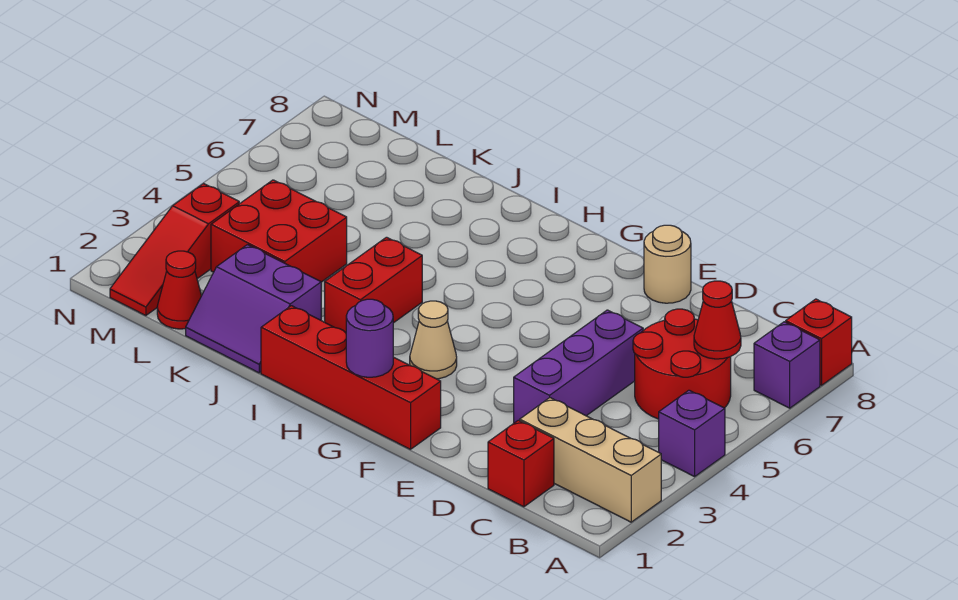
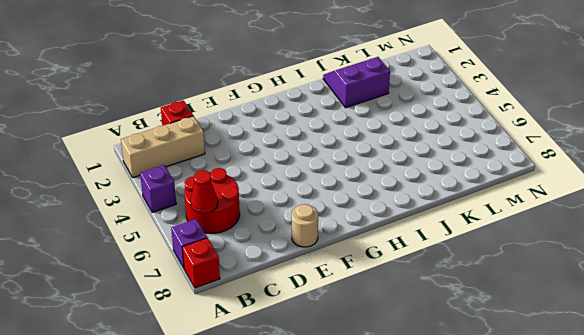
none -> purple 1x3 brick [514,310,643,423]
none -> red 1x4 brick [261,306,441,449]
none -> tan 1x1 cone [410,301,457,379]

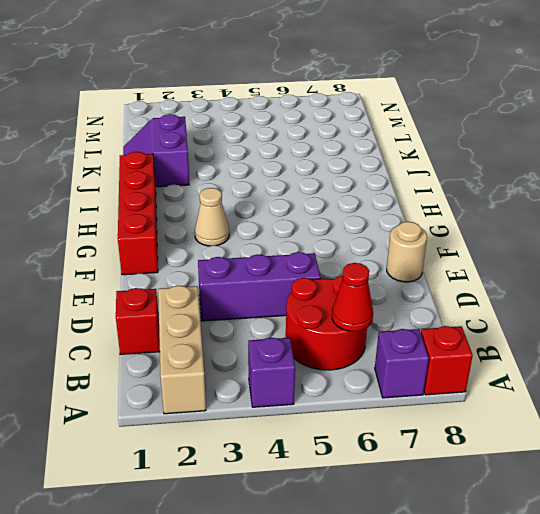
none -> red 1x2 brick [325,237,422,333]
none -> red 2x2 brick [211,180,347,282]
none -> red 1x1 cone [157,251,202,329]

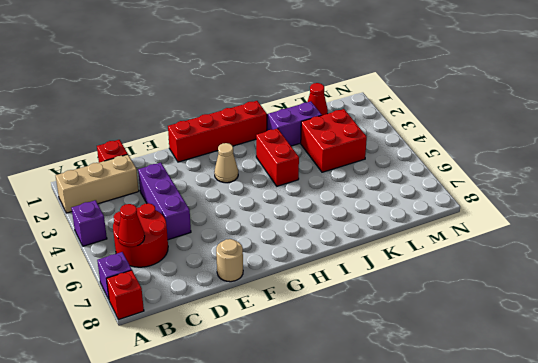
none -> red 1x3 slope [110,184,239,316]
none -> purple 1x1 round brick [346,299,393,377]

